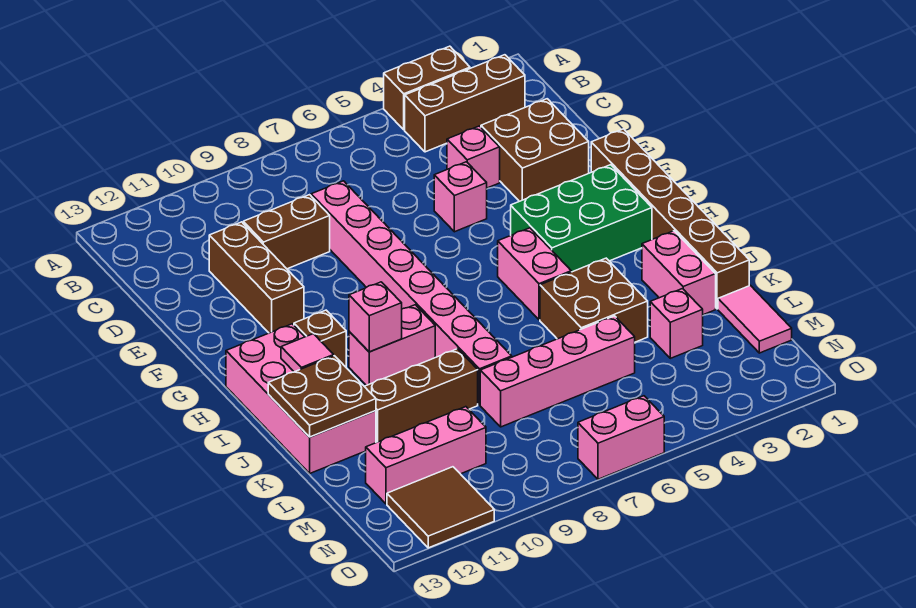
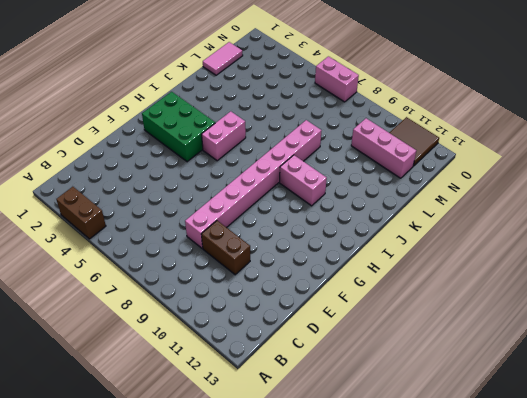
none -> brown 1x3 brick [405,55,525,152]
none -> brown 2x2 brick [481,99,589,201]
none -> pink 1x1 brick [447,126,500,188]

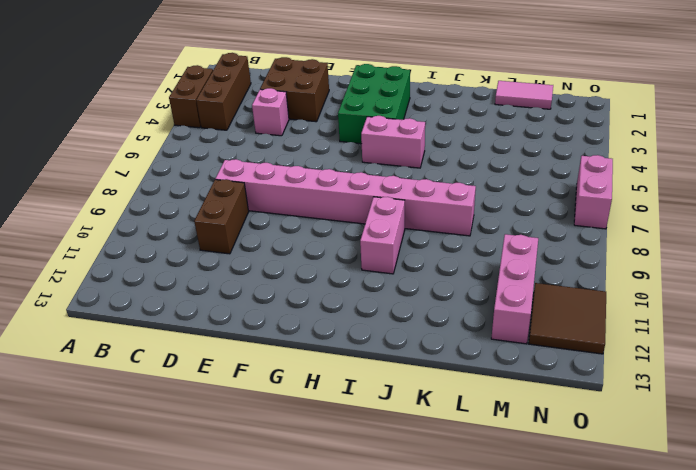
none -> brown 1x3 brick [209,222,304,333]
none -> pink 1x1 brick [434,162,487,232]
none -> brown 1x6 brick [591,129,749,309]

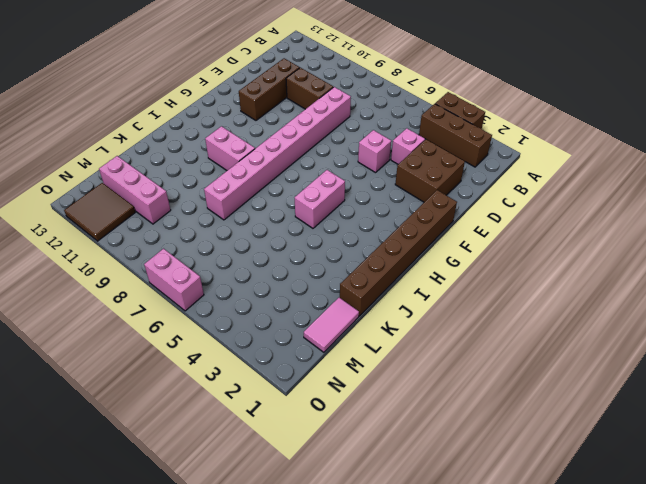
none -> green 2x3 brick [511,165,652,272]
none -> brown 1x1 brick [294,310,346,367]
none -> pink 2x4 brick [226,324,376,473]

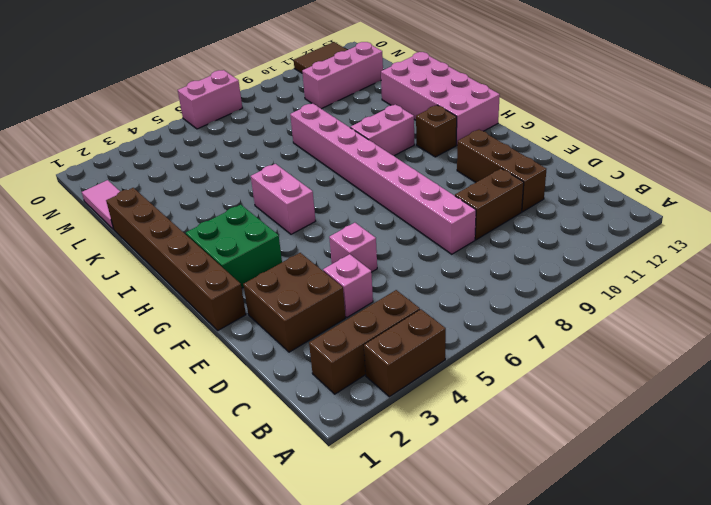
green 2x2 brick [186,205,282,288] -> green 2x3 brick [511,165,652,272]
none -> pink 1x2 brick [642,231,716,315]
none -> brown 2x2 brick [540,258,648,342]
none -> brown 1x3 brick [364,349,478,443]

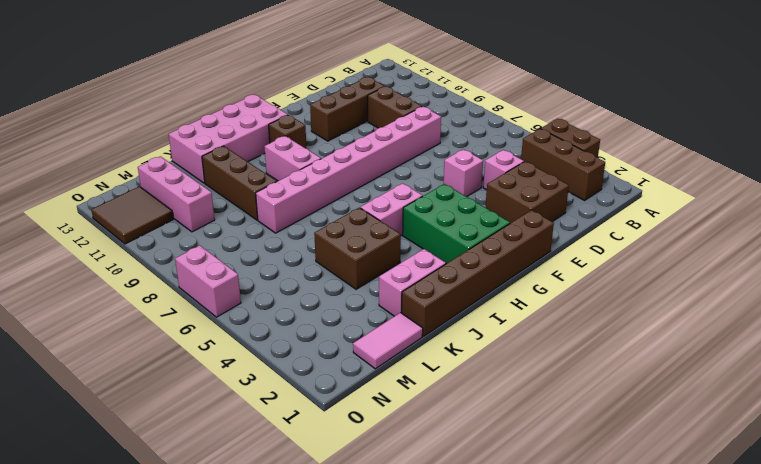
none -> pink 1x1 brick [650,289,703,358]
none -> pink 1x4 brick [480,316,635,427]
none -> pink 1x1 brick [349,282,402,352]

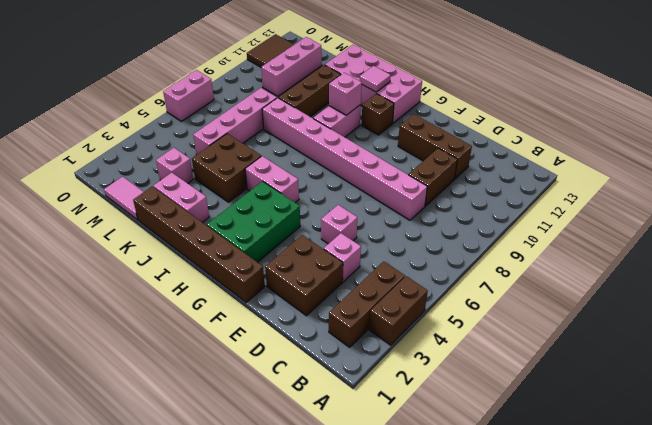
none -> brown 2x2 plate [268,356,376,437]

